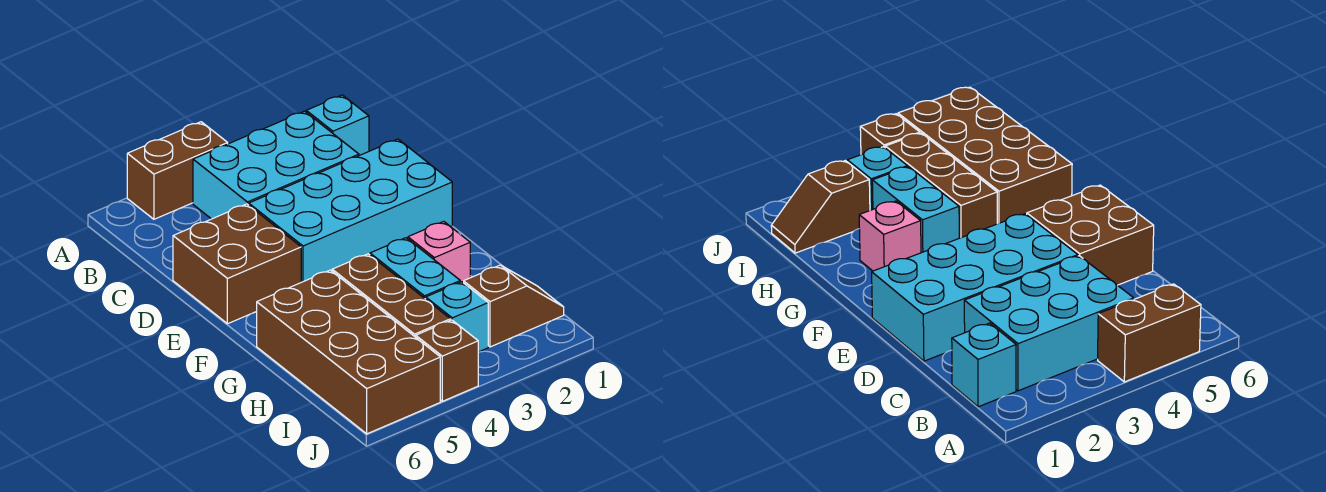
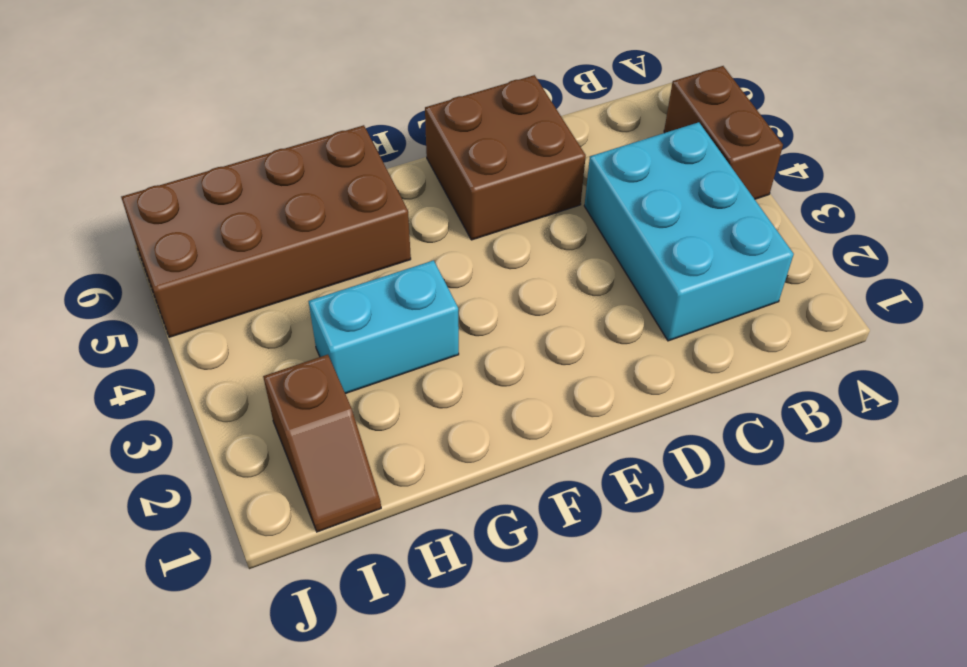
none -> cyan 1x1 brick [306,95,369,156]
none -> cyan 2x4 brick [249,139,452,282]
none -> pink 1x1 brick [408,221,470,283]

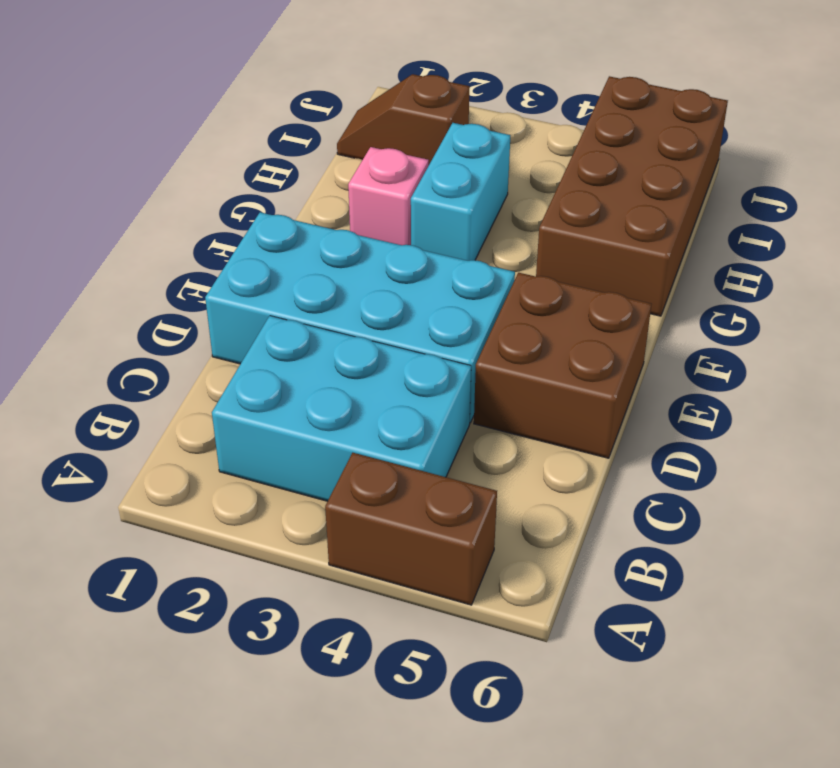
none -> cyan 1x1 brick [306,95,369,156]
none -> brown 1x3 brick [332,254,450,337]
none -> cyan 1x1 brick [426,282,488,352]

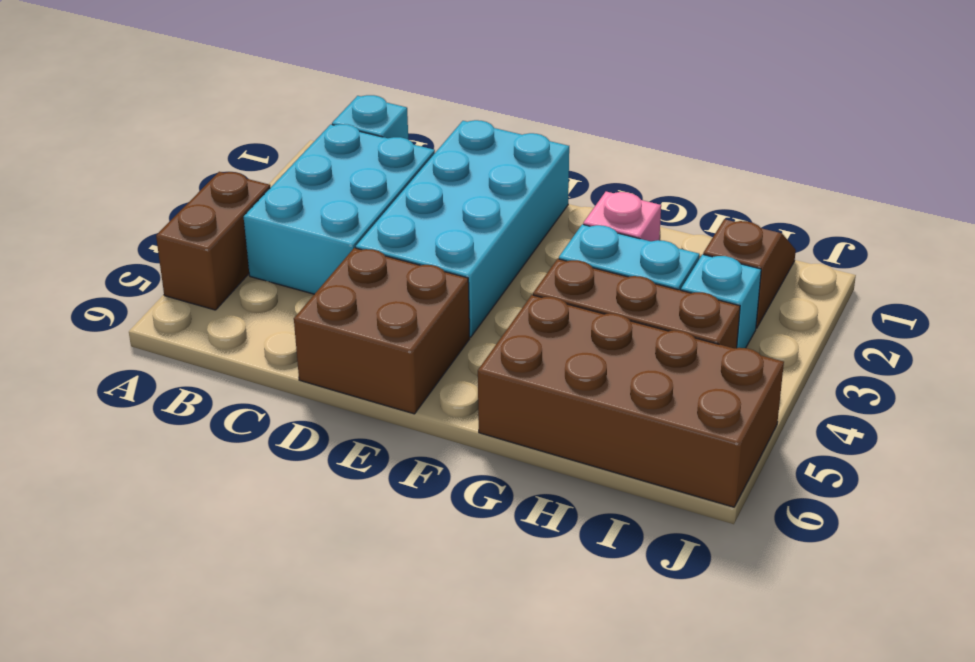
none -> brown 1x1 brick [416,320,478,401]

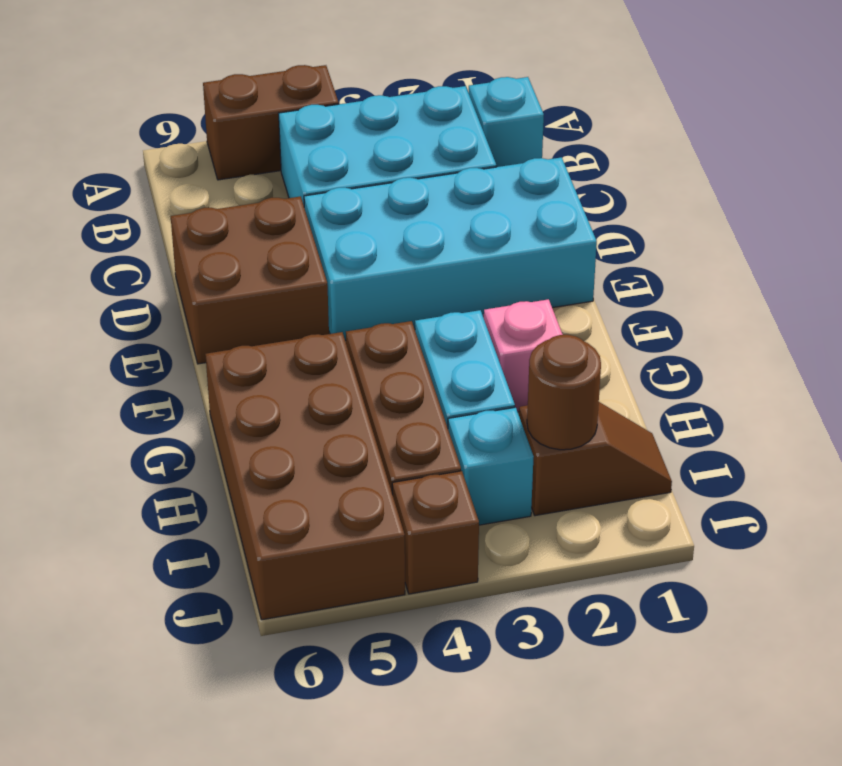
brown 1x1 round brick [527,335,601,450] -> none

